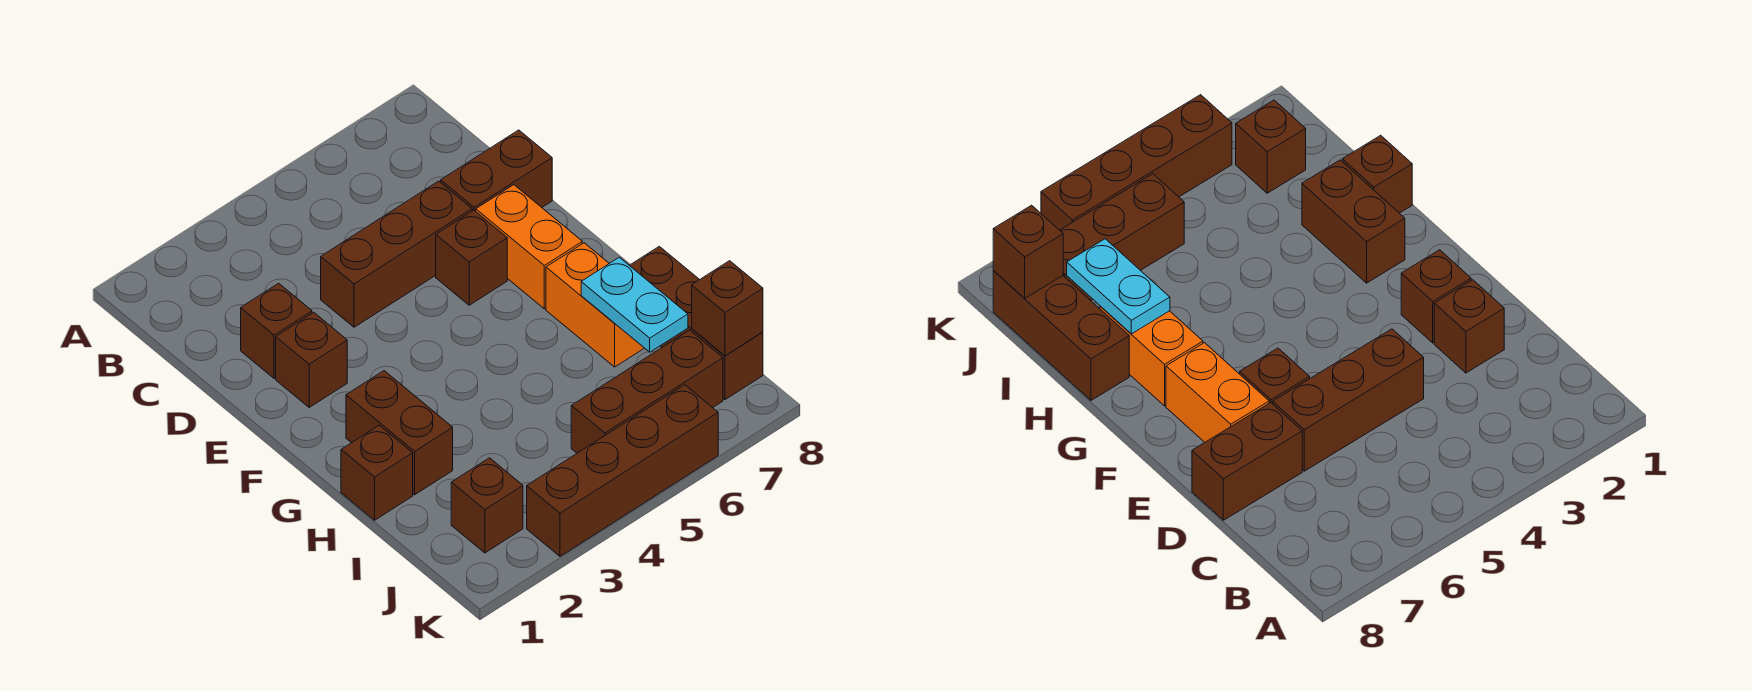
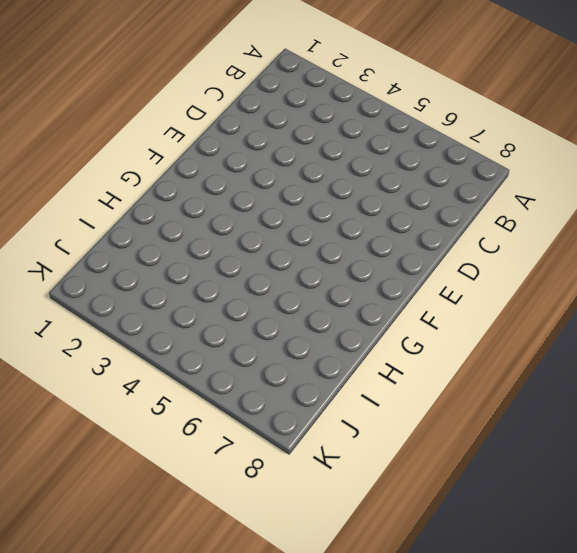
none -> brown 1x1 brick [241,283,312,378]
none -> brown 1x3 brick [321,181,472,327]
none -> brown 1x2 brick [441,130,552,211]

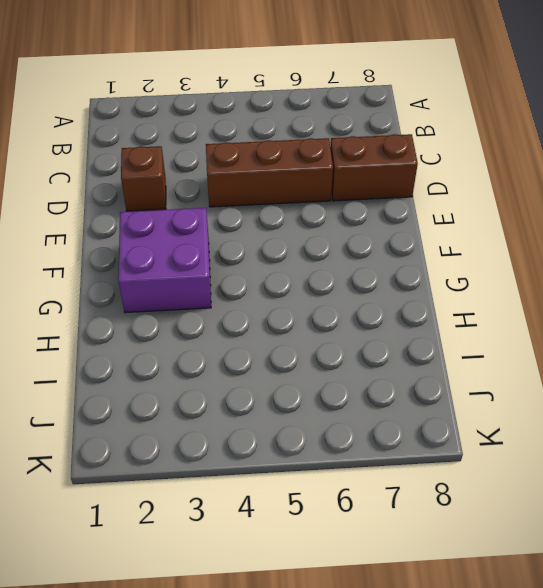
purple 2x2 brick [118,208,211,313] -> brown 1x2 brick [346,371,453,495]
none -> brown 1x1 brick [276,312,347,407]
none -> brown 1x1 brick [436,210,507,305]
none -> orange 1x2 brick [476,185,582,309]

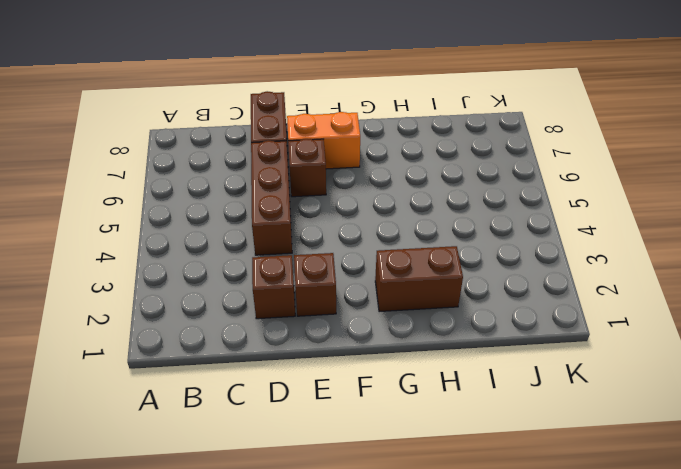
none -> orange 1x2 brick [546,243,644,367]
none -> brown 1x1 brick [341,425,413,520]
none -> brown 1x3 brick [629,246,763,400]

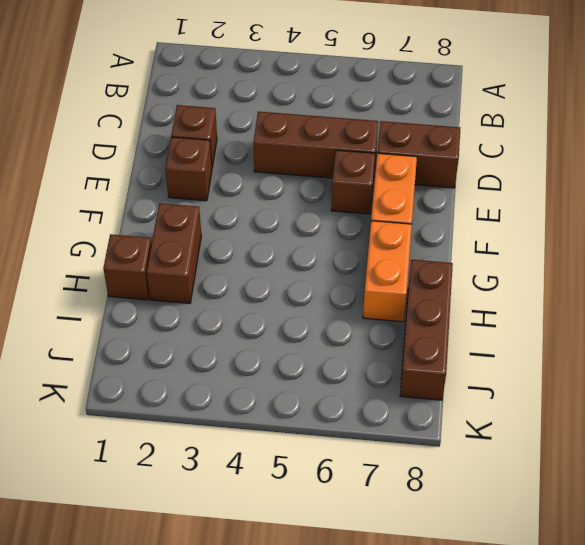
none -> brown 1x1 brick [451,458,523,553]
none -> brown 1x3 brick [571,330,723,453]
none -> brown 1x4 brick [527,385,718,556]

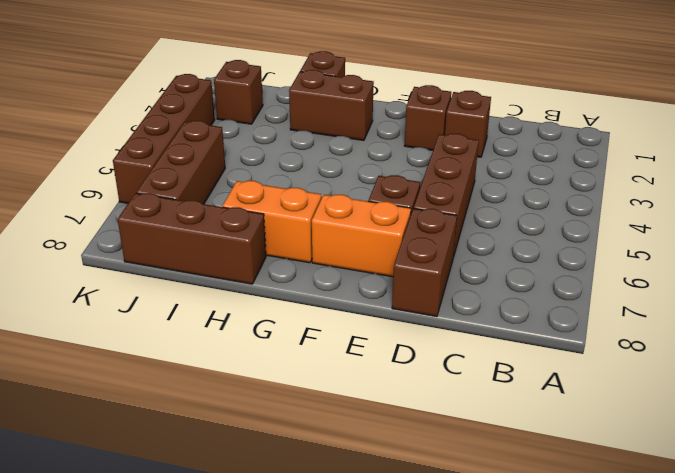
none -> cyan 1x2 plate [581,257,688,352]
none -> brown 1x1 brick [692,261,763,356]

